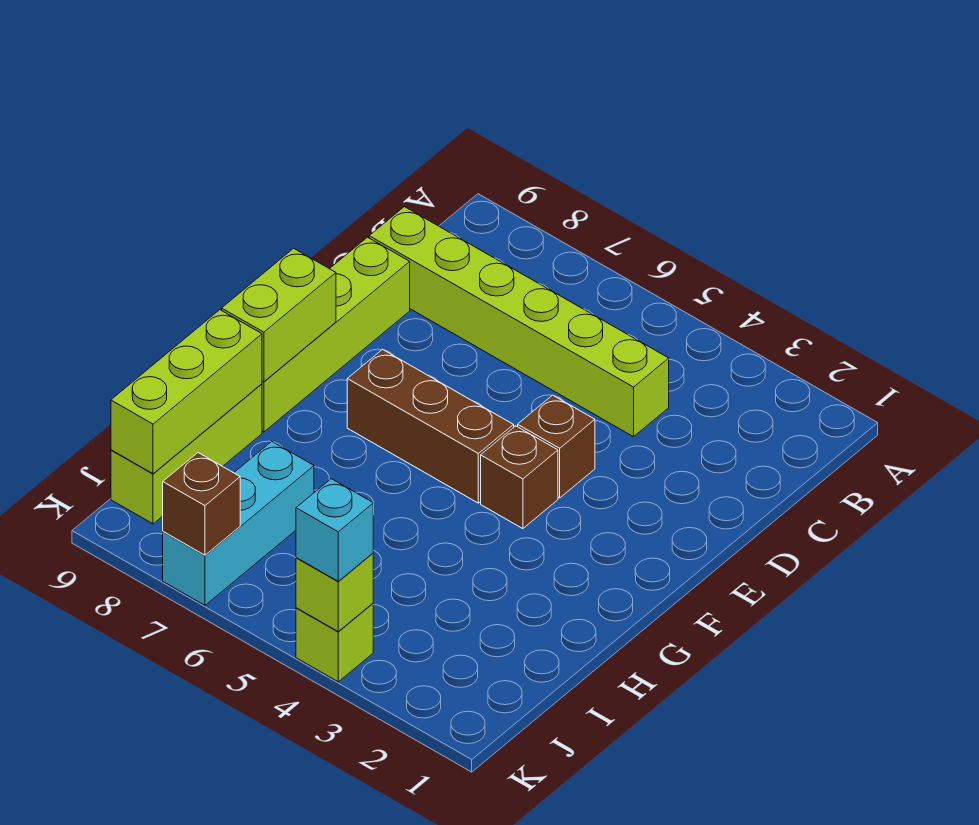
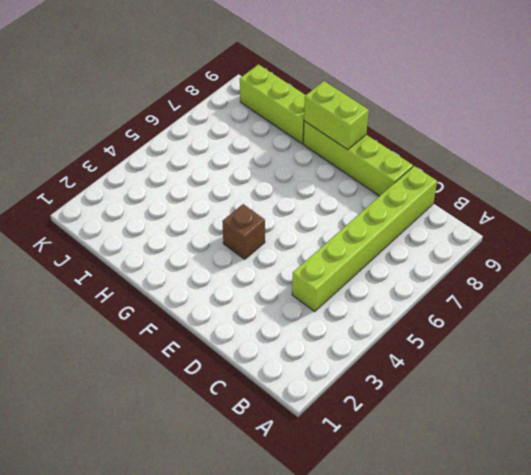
none -> brown 1x1 brick [517,395,595,498]
none -> brown 1x3 brick [347,350,514,503]
none -> cyan 1x3 brick [163,441,314,605]

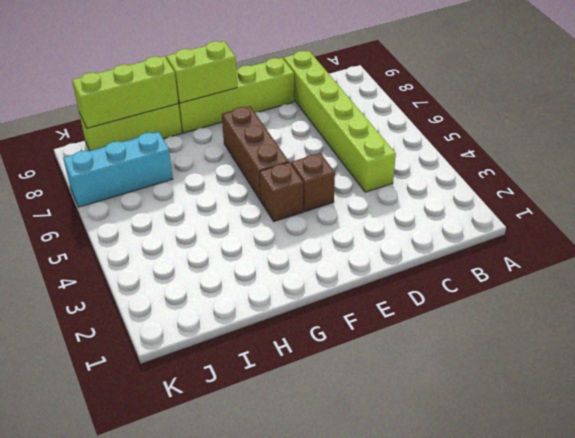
none -> lime 1x1 brick [296,603,373,682]
none -> lime 1x1 brick [296,553,373,631]
none -> brown 1x1 brick [163,453,240,555]

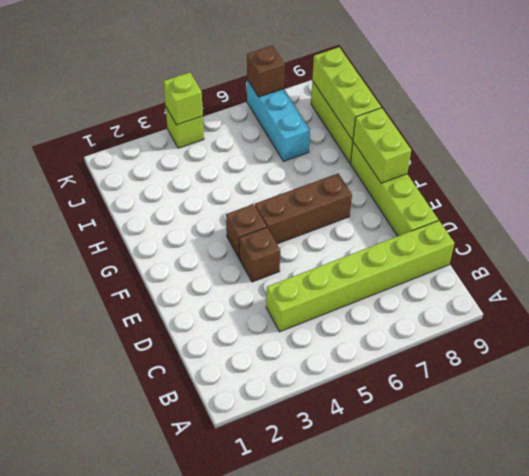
none -> cyan 1x1 brick [296,479,373,582]

